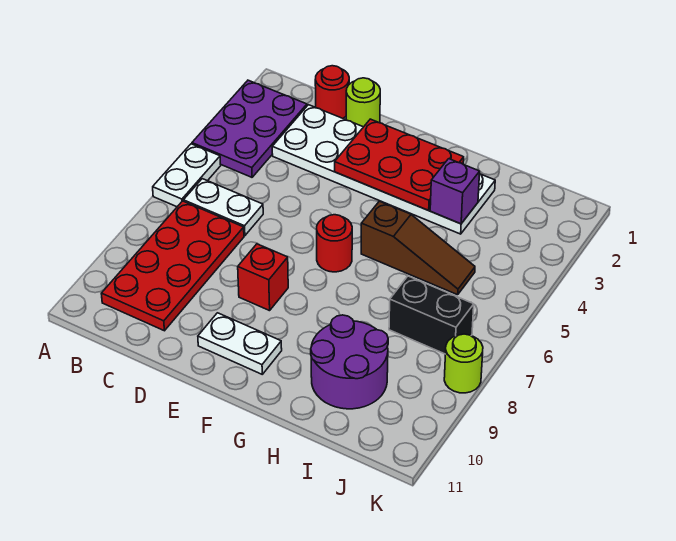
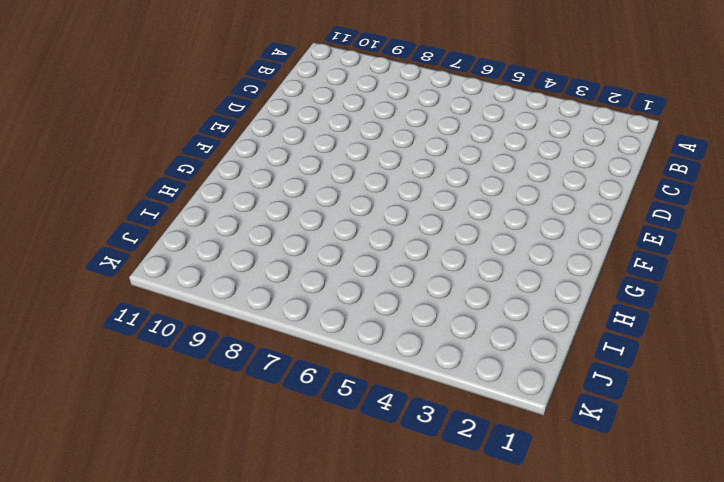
none -> purple 2x3 plate [192,80,307,177]
none -> white 1x2 plate [153,144,221,207]
none -> white 1x2 plate [183,179,263,236]

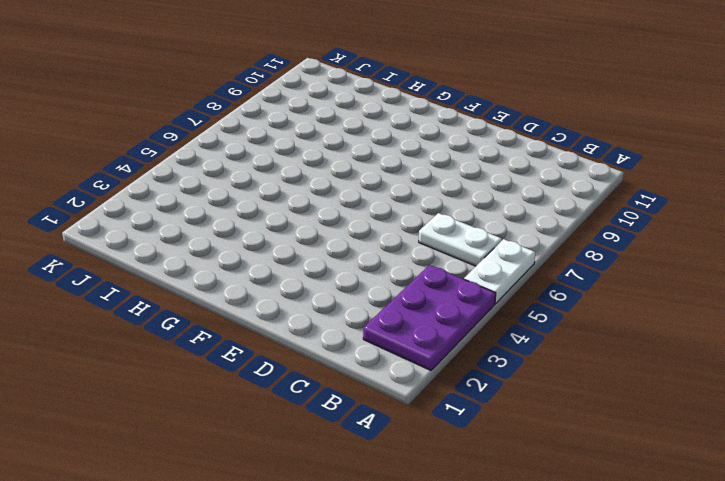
none -> red 2x4 plate [101,201,244,331]
none -> red 1x1 round brick [315,66,349,118]
none -> white 2x6 plate [272,105,495,234]

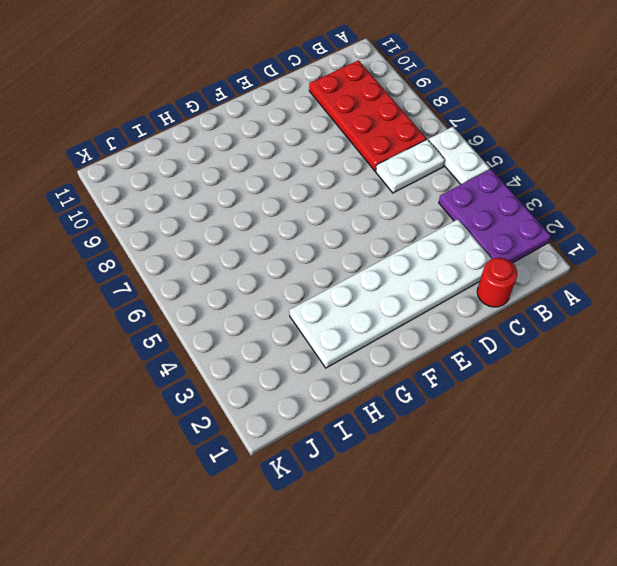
none -> lime 1x1 round brick [346,78,380,127]
none -> red 1x1 brick [238,244,288,311]
none -> white 1x2 plate [198,313,282,374]

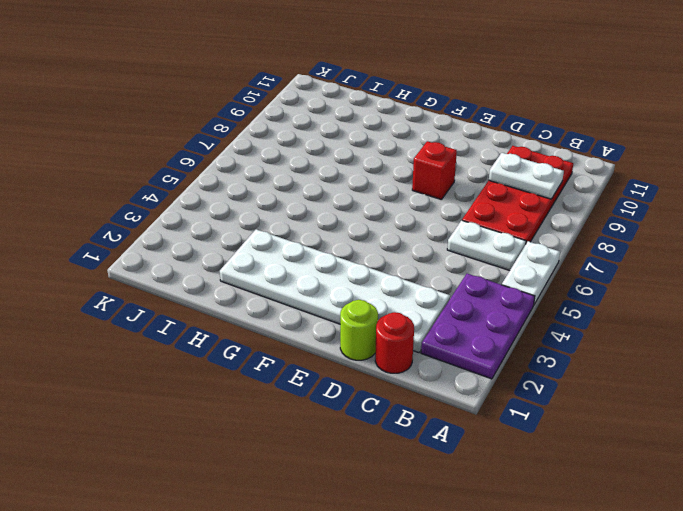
white 1x2 plate [489,153,564,199] -> white 1x2 plate moved to [198,313,282,374]
none -> red 1x1 round brick [317,215,352,272]
none -> brown 1x3 slope [361,201,475,295]
none -> purple 2x2 round brick [311,315,388,409]

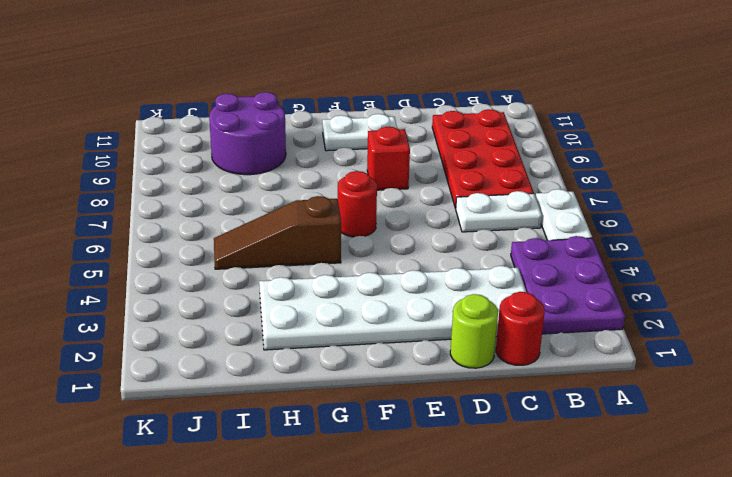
none -> black 1x2 brick [389,276,474,354]
none -> lime 1x1 round brick [444,334,483,393]
none -> red 2x3 plate [335,119,464,210]

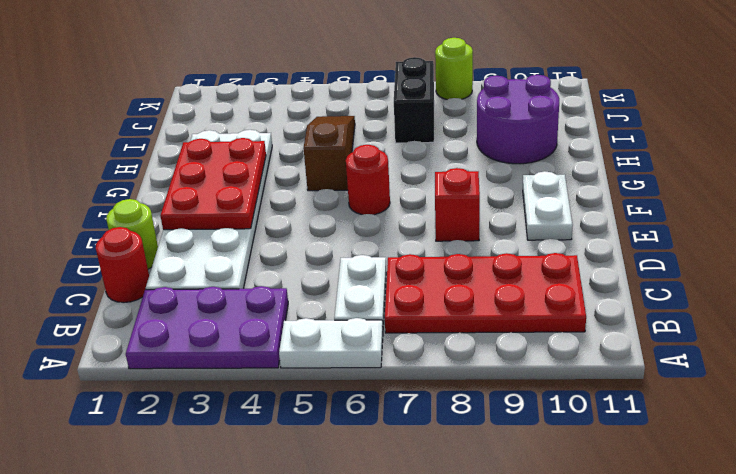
none -> purple 1x1 brick [430,159,480,224]

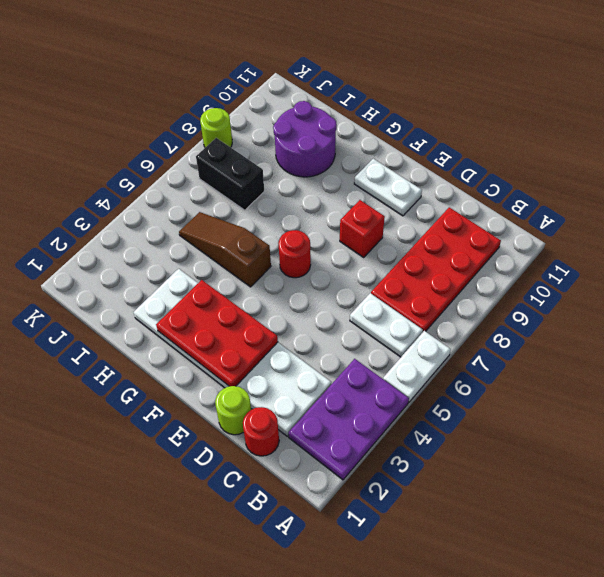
none -> purple 1x1 brick [430,159,480,224]

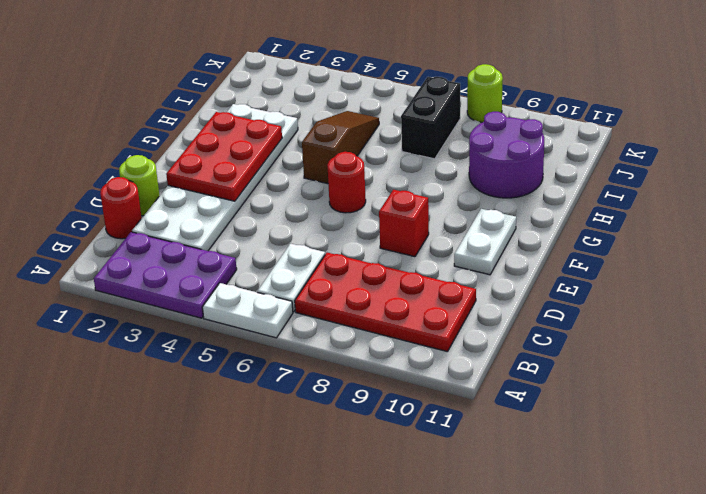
none -> purple 1x1 brick [430,159,480,224]

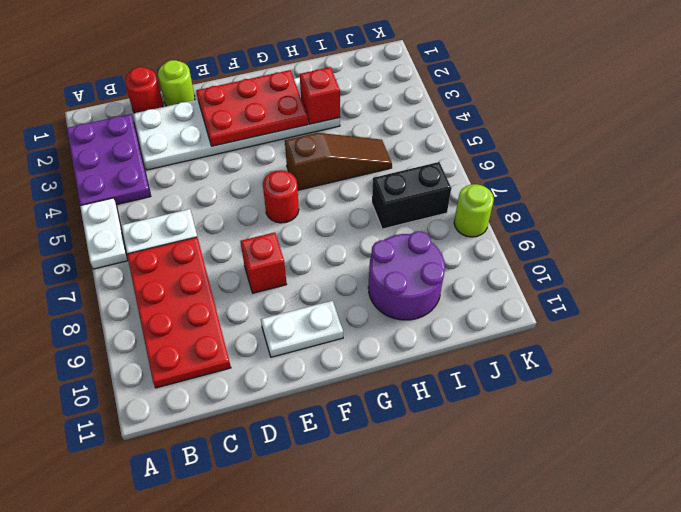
red 1x1 brick [300,67,340,124] -> purple 1x1 brick [430,159,480,224]

